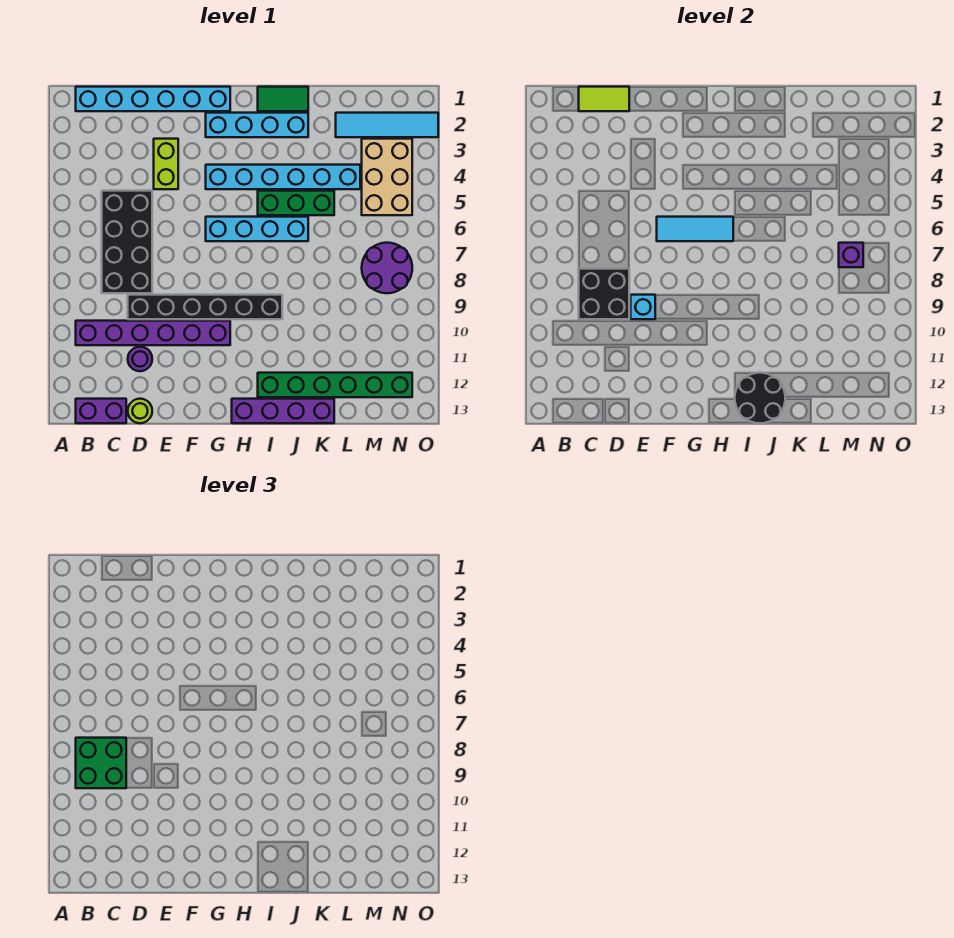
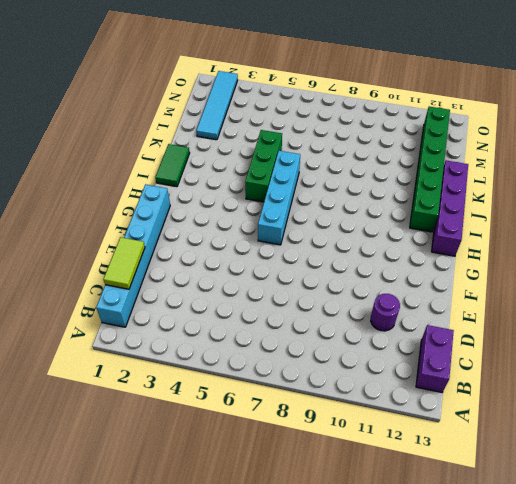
none -> purple 1x6 brick [76,321,230,345]
none -> black 2x4 brick [102,191,152,293]
none -> black 1x6 brick [128,295,282,319]

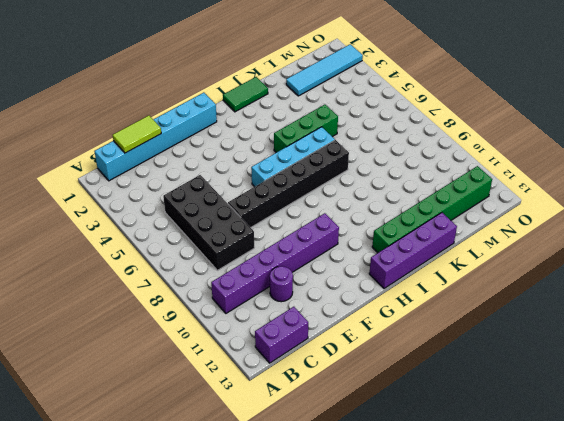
black 1x6 brick [228,140,349,228] -> black 1x6 brick moved to [128,295,282,319]
none -> lime 1x1 round brick [128,399,152,423]
none -> lime 1x2 brick [154,139,178,189]
none -> cyan 1x4 brick [206,113,308,137]

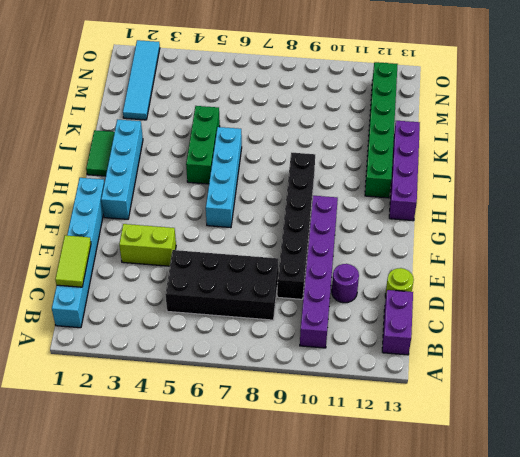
none -> cyan 1x6 brick [206,165,360,189]
none -> tan 2x3 brick [362,139,412,215]
none -> purple 2x2 round brick [362,243,412,293]

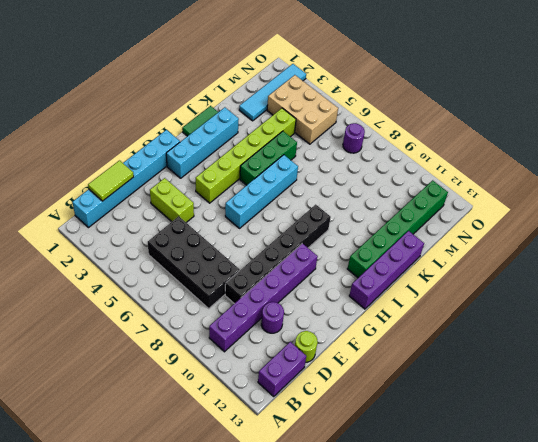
lime 1x6 brick [196,108,296,203] -> cyan 1x6 brick [206,165,360,189]
purple 1x1 round brick [343,123,365,153] -> purple 2x2 round brick [362,243,412,293]
none -> black 2x2 brick [579,269,629,319]
none -> cyan 1x1 brick [631,295,655,319]
none -> cyan 1x3 tile [657,217,733,241]

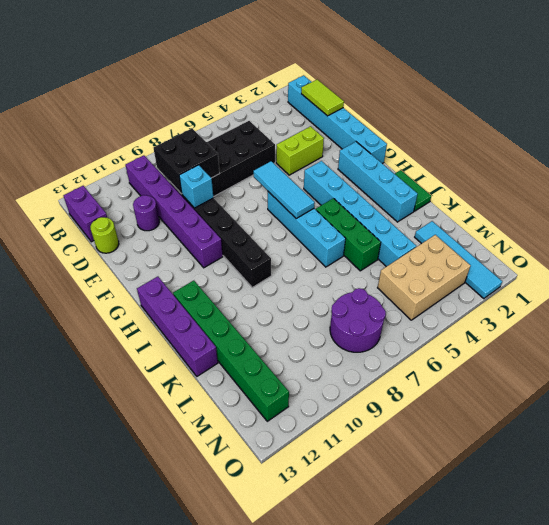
none -> black 2x2 round brick [735,373,785,423]
none -> purple 1x1 brick [839,243,863,267]
none -> green 2x2 brick [76,738,126,788]

